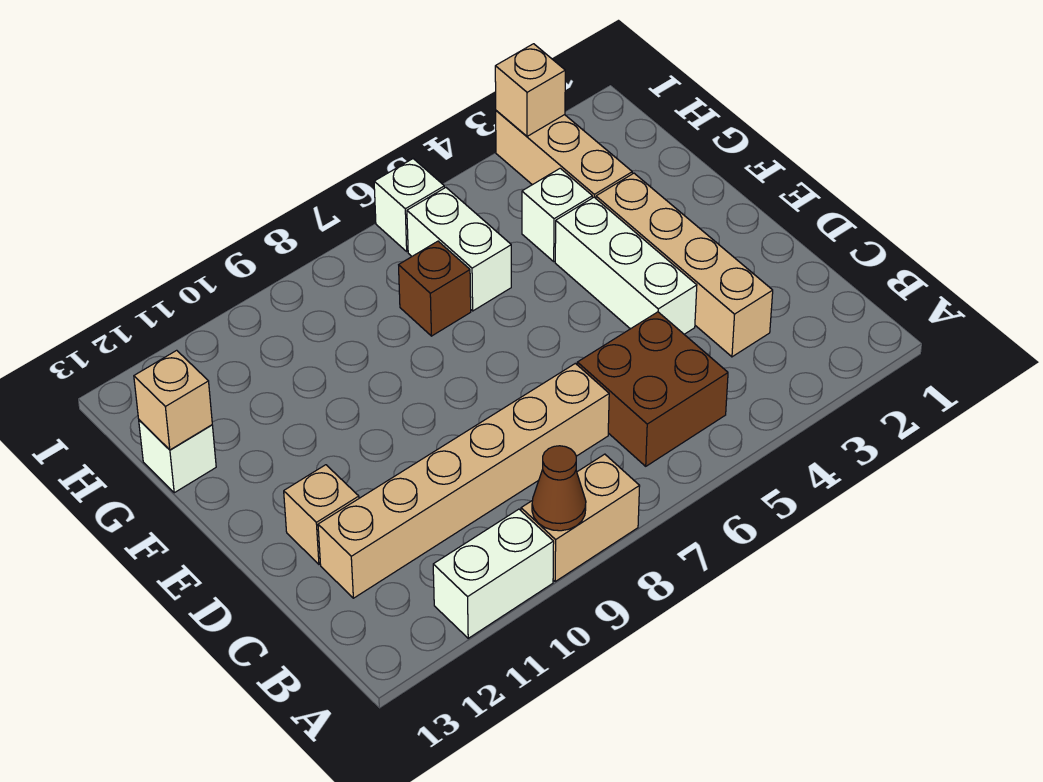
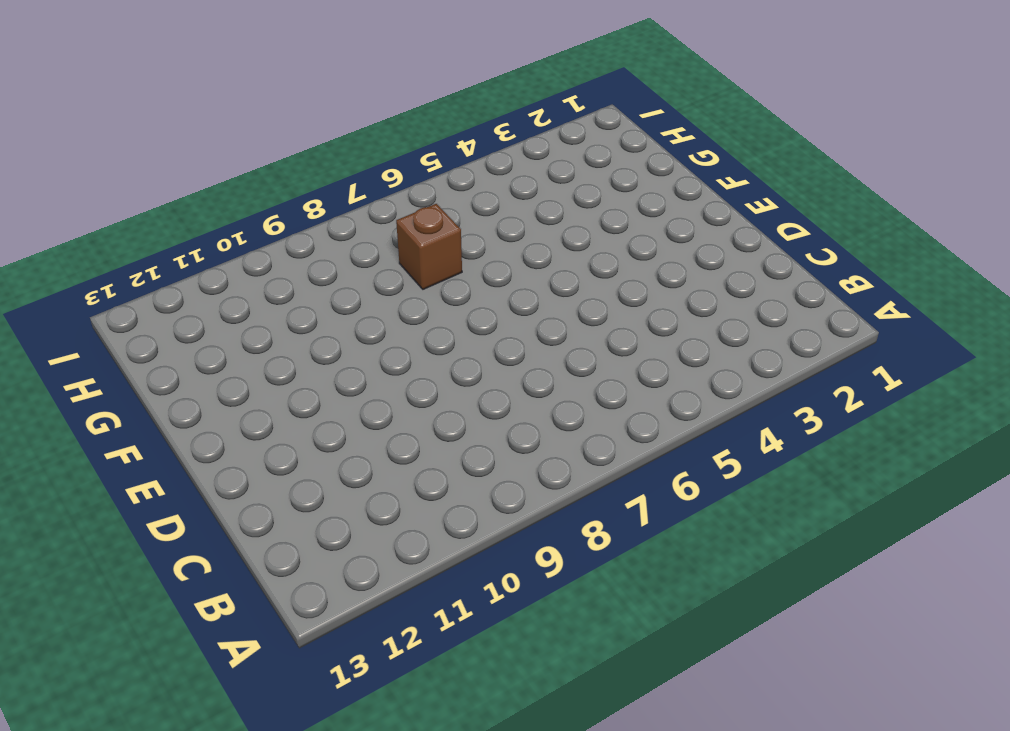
none -> tan 1x2 brick [521,454,640,581]
none -> white 1x2 brick [433,509,554,638]
none -> brown 2x2 brick [577,312,728,466]

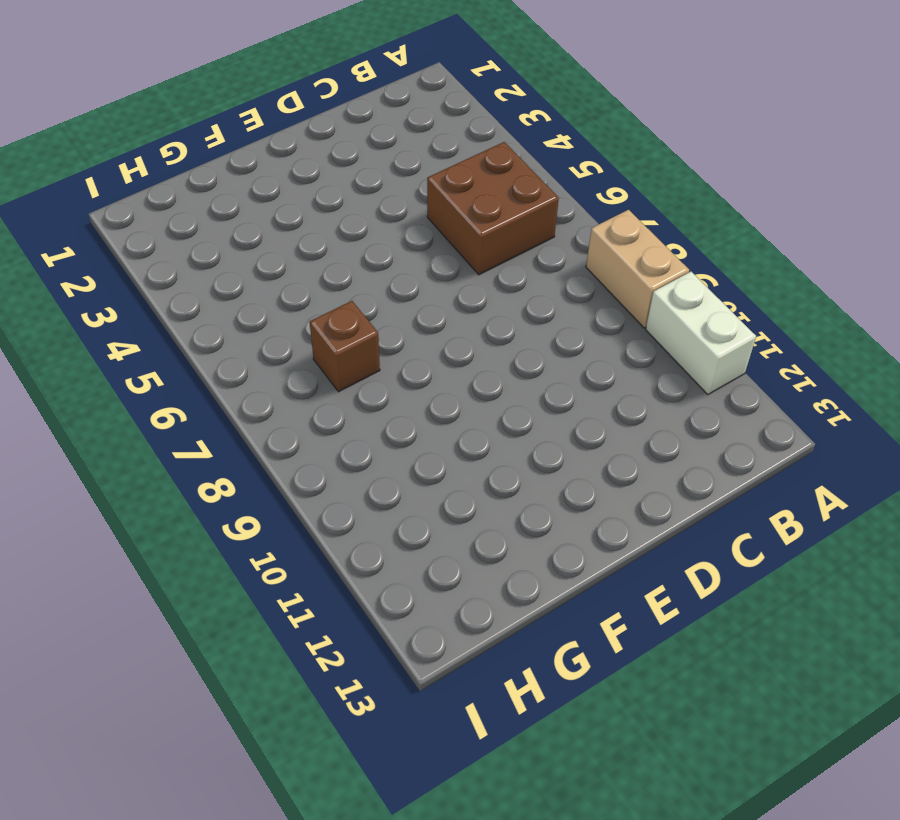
none -> tan 1x4 brick [596,173,773,357]
none -> tan 1x6 brick [318,363,609,598]
none -> white 1x3 brick [555,197,697,334]

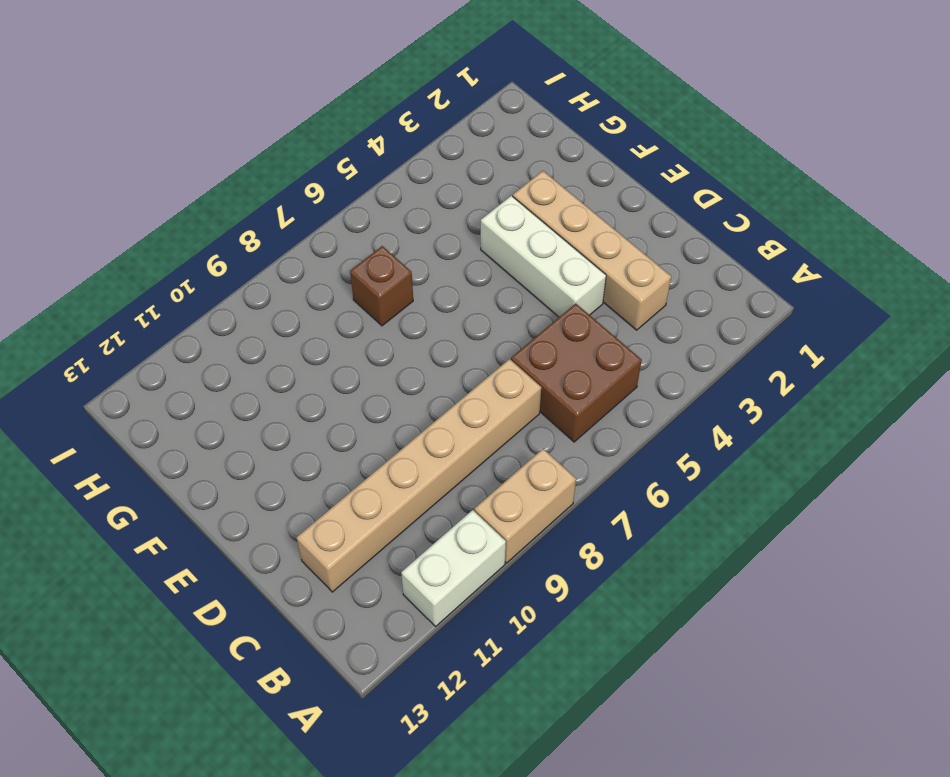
none -> tan 1x1 brick [284,465,359,564]
none -> tan 1x3 brick [496,111,632,198]
none -> white 1x1 brick [522,168,592,261]

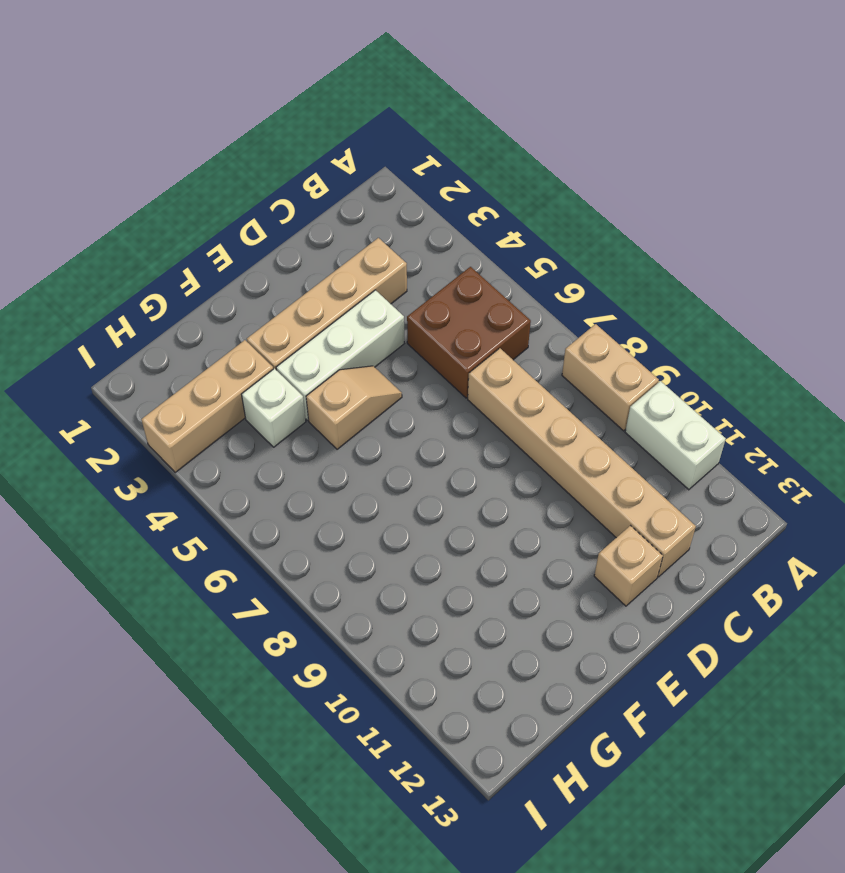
tan 1x2 slope [306,366,402,449] -> none
none -> white 1x2 brick [407,188,511,311]
none -> brown 1x1 brick [399,241,471,336]
none -> white 1x1 brick [139,420,216,493]

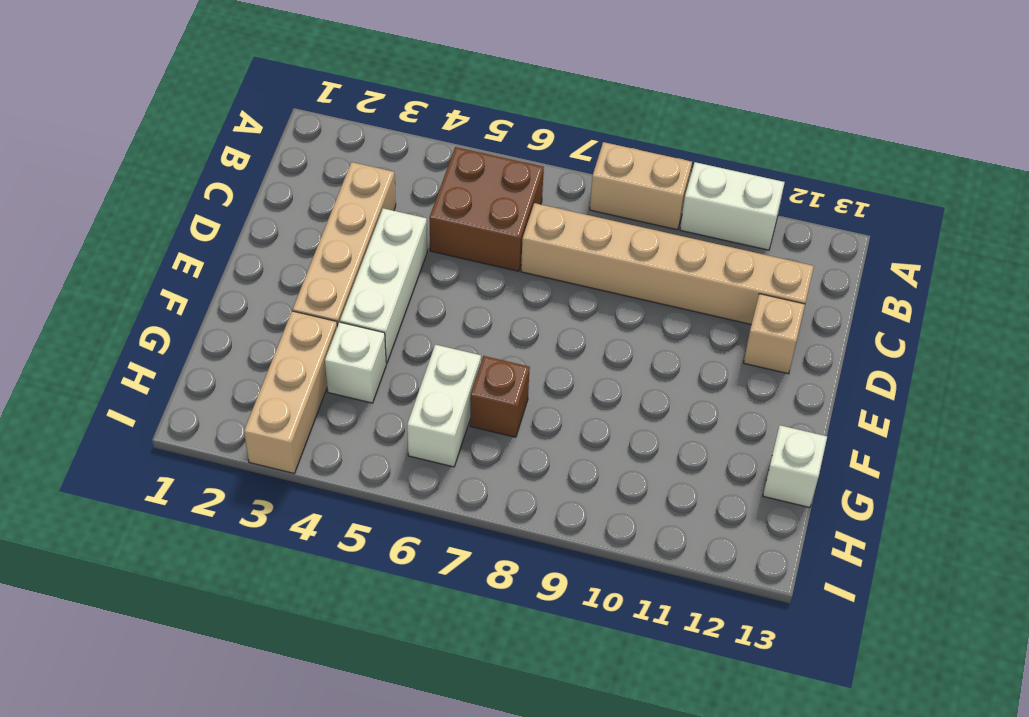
none -> white 1x1 brick [374,159,444,251]
none -> brown 1x1 cone [532,446,586,531]
none -> tan 1x1 brick [134,350,212,450]

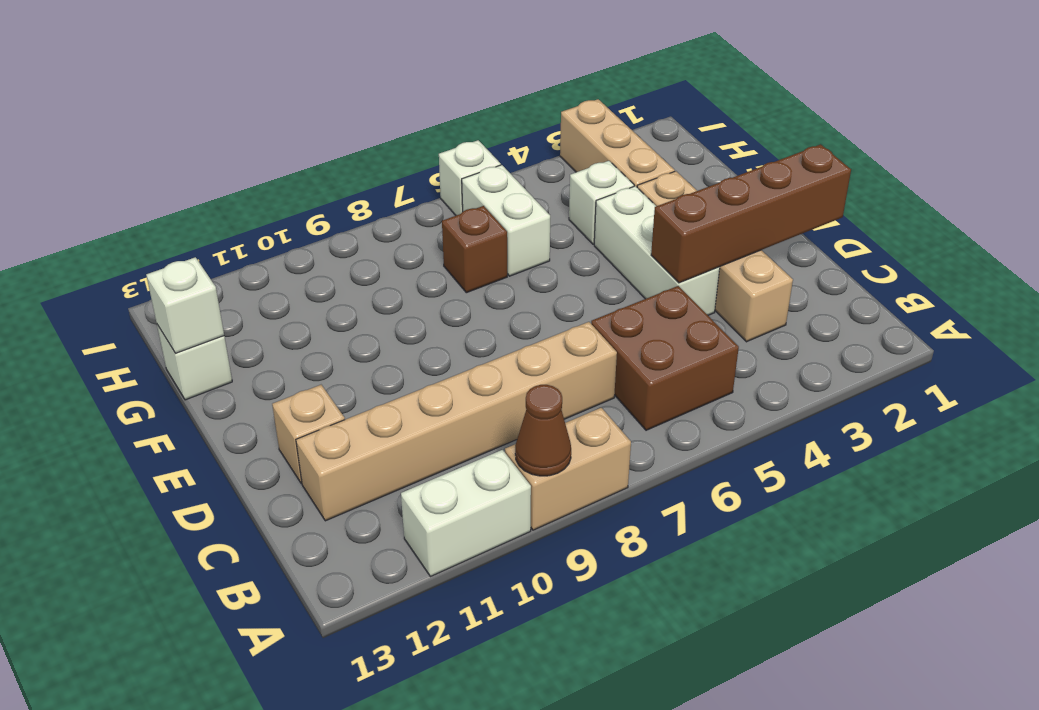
brown 1x4 brick [651,144,851,283] -> none
white 1x1 brick [146,257,224,353] -> tan 1x1 brick [134,350,212,450]
none -> tan 1x1 brick [495,44,565,136]

